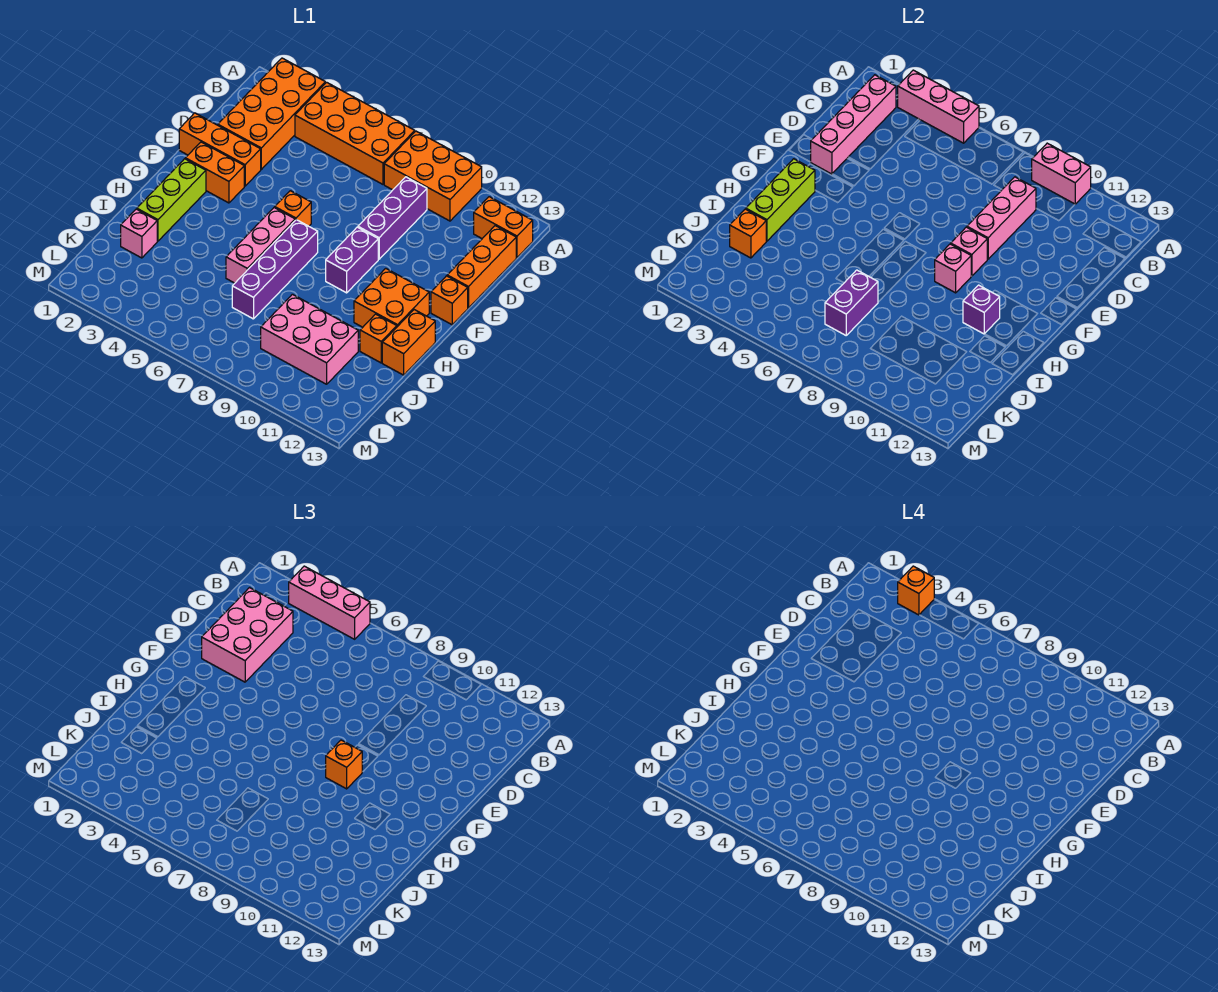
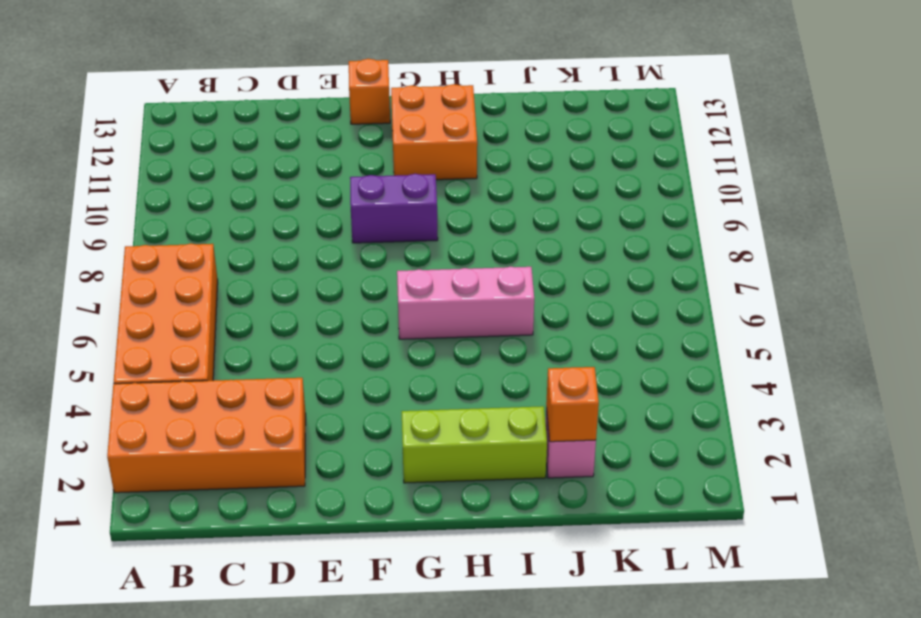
none -> orange 2x3 brick [384,131,482,221]
none -> orange 1x2 brick [474,197,533,257]
none -> purple 1x3 brick [358,177,427,259]
none -> orange 1x3 brick [447,226,516,308]

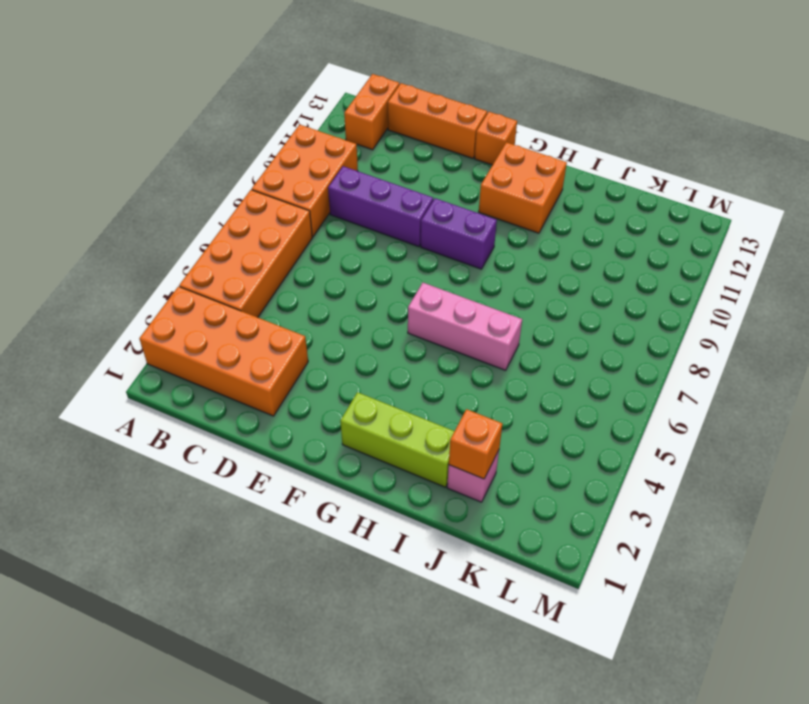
none -> orange 1x3 brick [179,113,261,186]
none -> orange 1x2 brick [185,142,244,203]
none -> orange 1x1 brick [275,191,311,226]
none -> purple 1x4 brick [232,220,318,319]

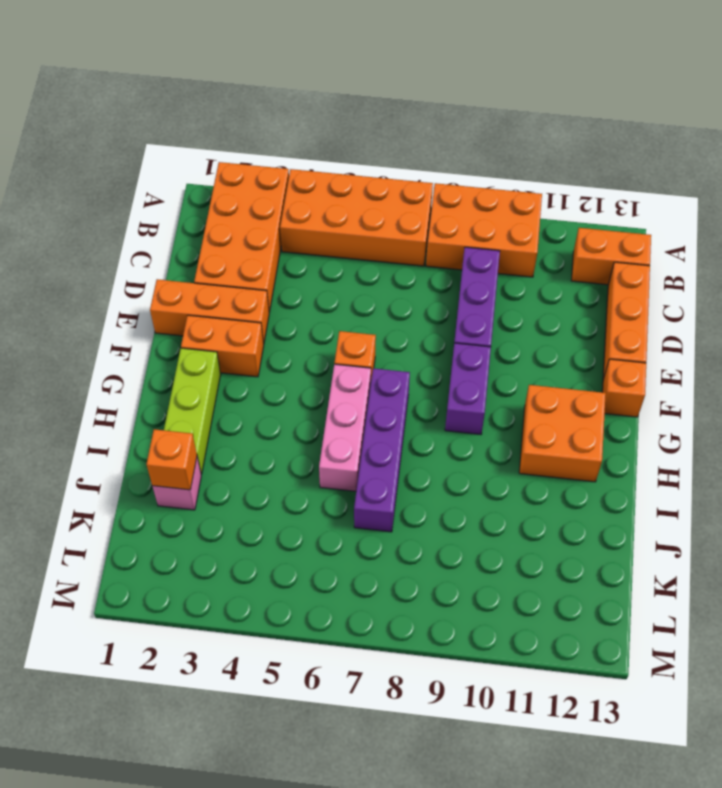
none -> orange 1x2 brick [382,310,435,375]
none -> orange 1x1 brick [360,314,397,363]
none -> pink 2x3 brick [261,294,358,384]
none -> pink 1x3 brick [898,70,979,143]

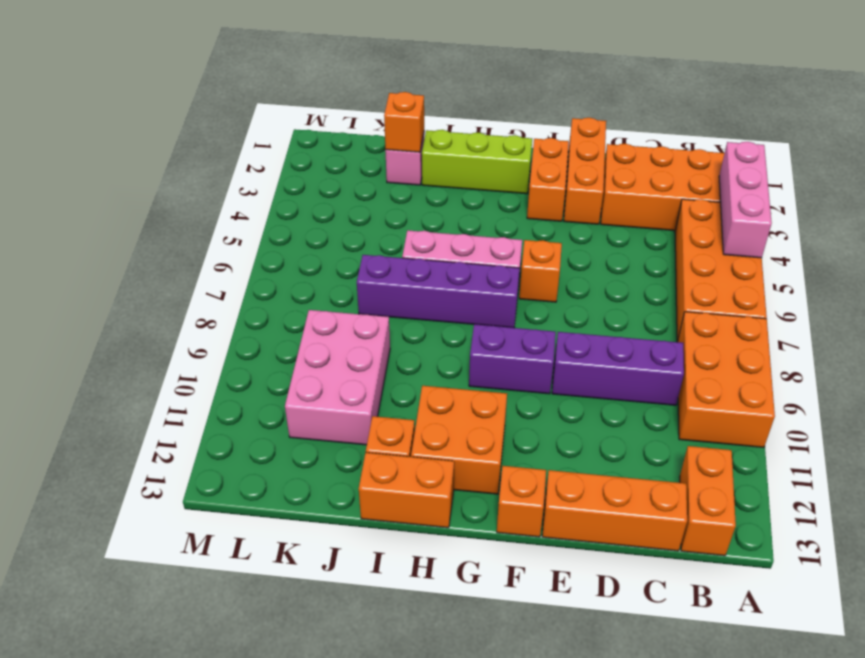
none -> pink 1x2 brick [1032,143,1091,204]
none -> pink 1x4 brick [811,75,896,174]
none -> pink 1x3 brick [967,177,1036,259]
none -> pink 1x1 brick [951,227,987,276]

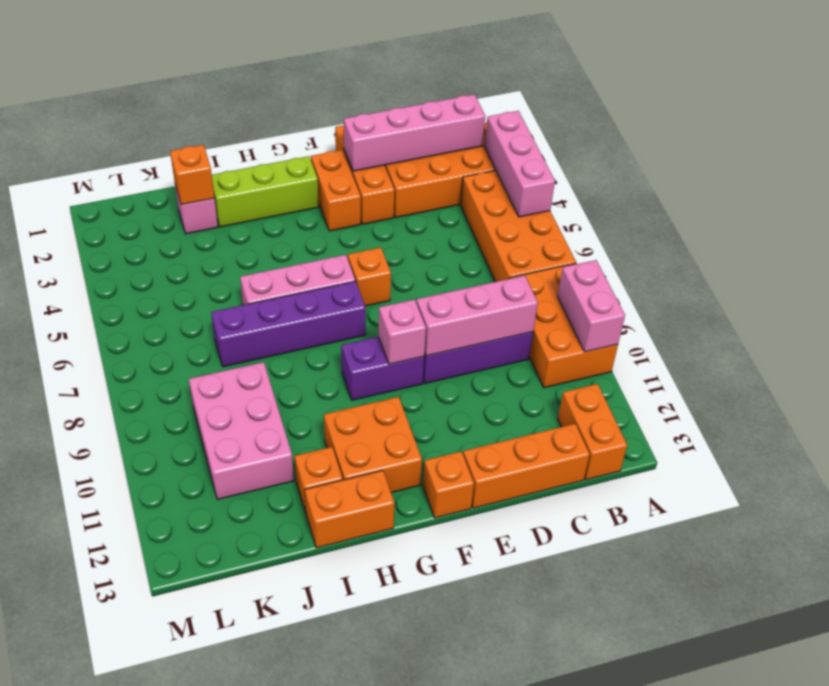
none -> lime 1x3 brick [746,159,815,241]
none -> pink 1x1 brick [935,244,971,293]
none -> purple 1x1 brick [963,285,1000,334]
none -> purple 1x2 brick [825,270,878,335]

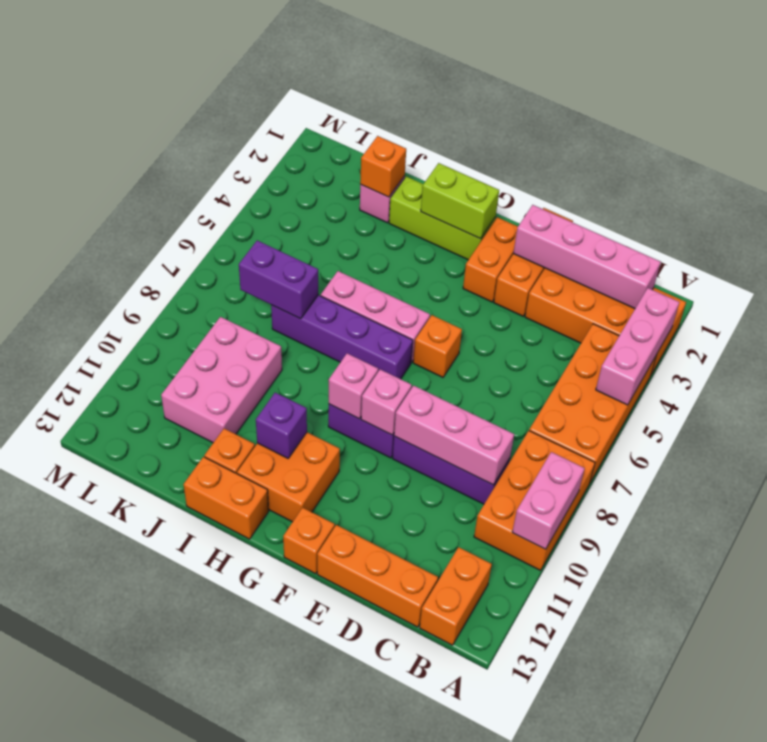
lime 1x2 brick [421,163,499,239] -> lime 1x3 brick [746,159,815,241]
none -> pink 1x3 brick [289,566,370,639]
none -> pink 2x3 brick [202,588,293,682]
none -> orange 1x1 brick [326,740,362,789]
none -> orange 1x1 brick [898,566,934,615]

